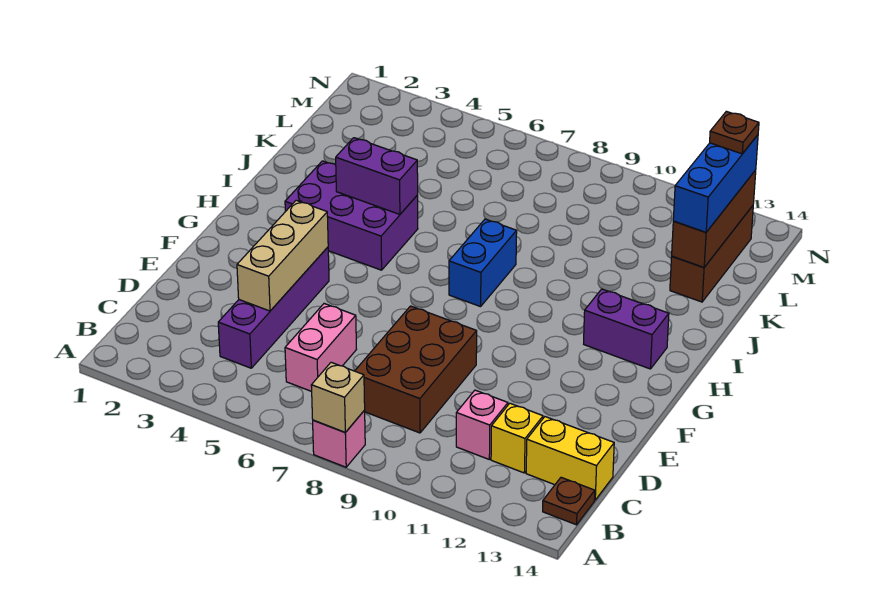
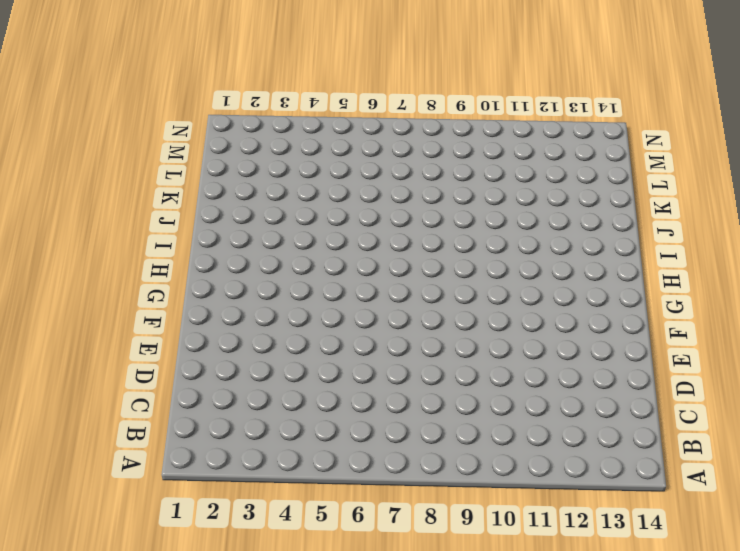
none -> pink 1x1 brick [313,410,365,467]
none -> brown 1x1 plate [543,477,595,525]
none -> purple 1x4 brick [218,247,329,368]

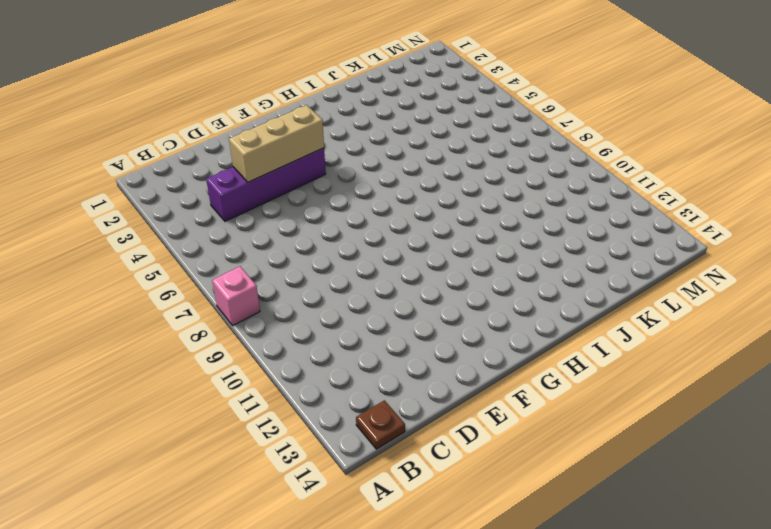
none -> pink 1x2 brick [285,304,356,391]
none -> brown 2x3 brick [355,306,477,433]
none -> pink 1x1 brick [456,390,508,459]

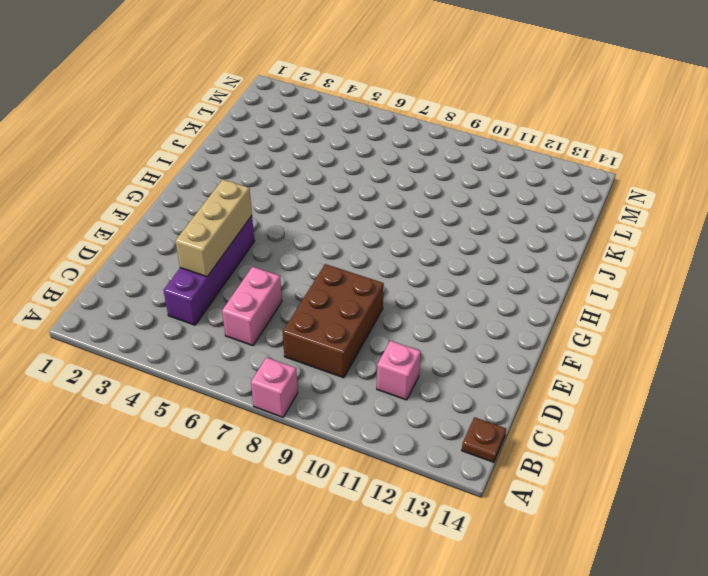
none -> yellow 1x1 brick [491,403,543,473]
none -> yellow 1x2 brick [526,417,614,500]
none -> purple 2x3 brick [285,161,418,270]

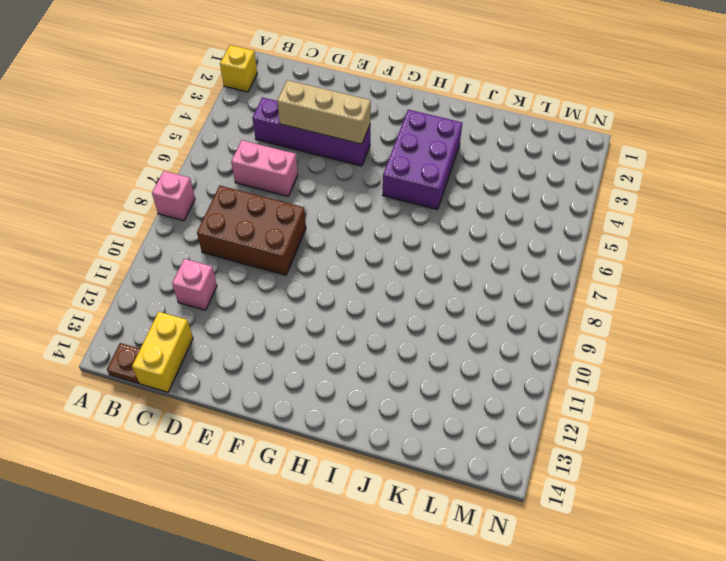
yellow 1x1 brick [220,45,257,92] -> yellow 1x1 brick moved to [491,403,543,473]
none -> blue 1x2 brick [449,219,517,307]
none -> purple 1x2 brick [584,289,669,369]
none -> brown 1x3 brick [670,206,753,302]

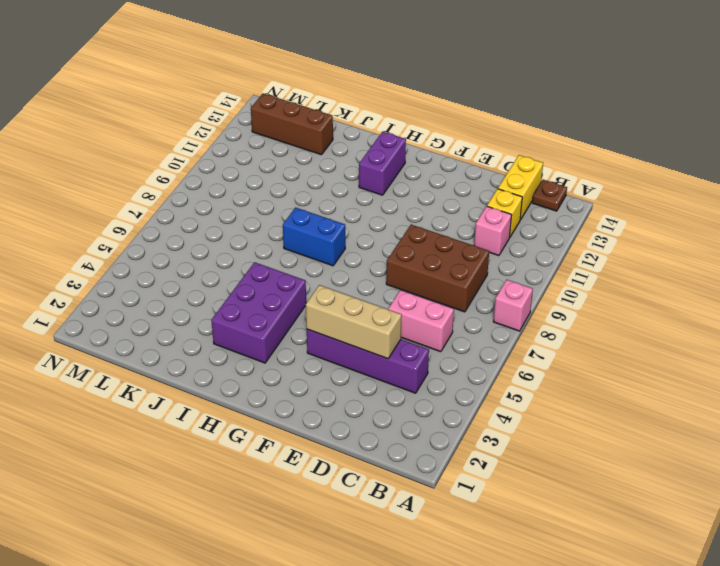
none -> tan 1x1 brick [311,362,365,432]
none -> purple 1x2 brick [336,138,418,214]
none -> brown 1x3 brick [672,170,756,267]

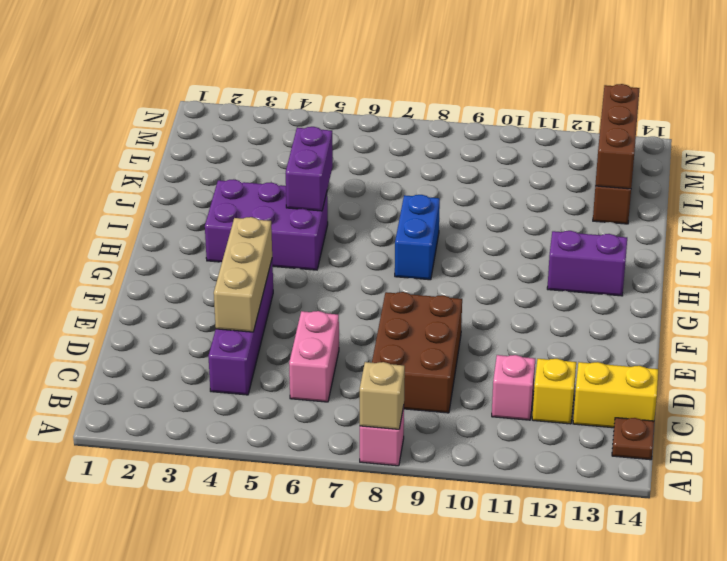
purple 1x2 brick [286,127,333,211] -> purple 1x2 brick turned to [336,138,418,214]
none -> blue 1x3 brick [673,135,758,232]
none -> brown 1x1 plate [710,111,759,154]

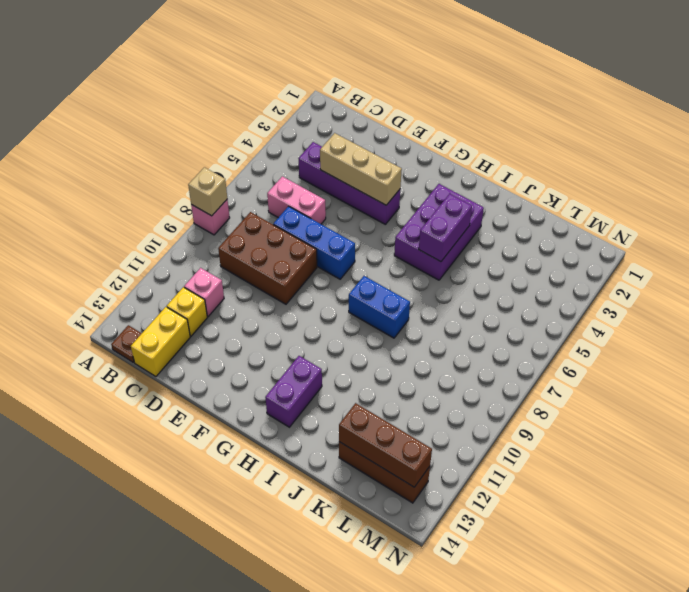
blue 1x3 brick [273,206,355,279] -> blue 1x3 brick moved to [673,135,758,232]
none -> brown 1x1 plate [710,111,759,154]

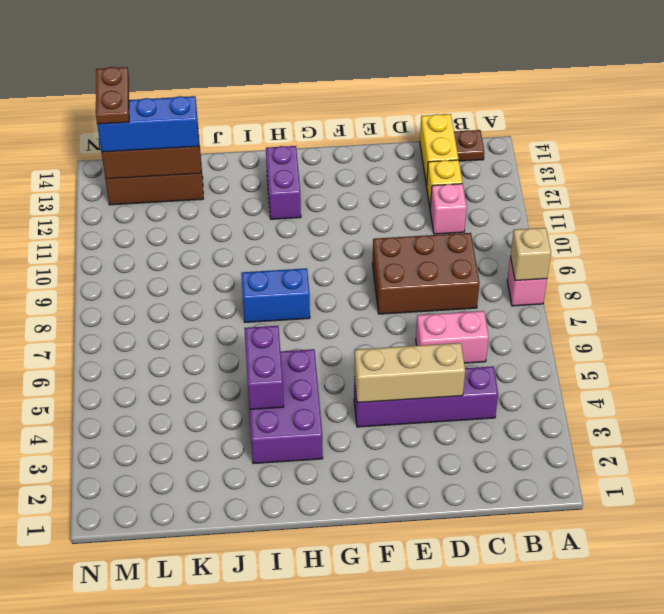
brown 1x2 plate [96,67,129,124] -> brown 1x1 plate [710,111,759,154]

